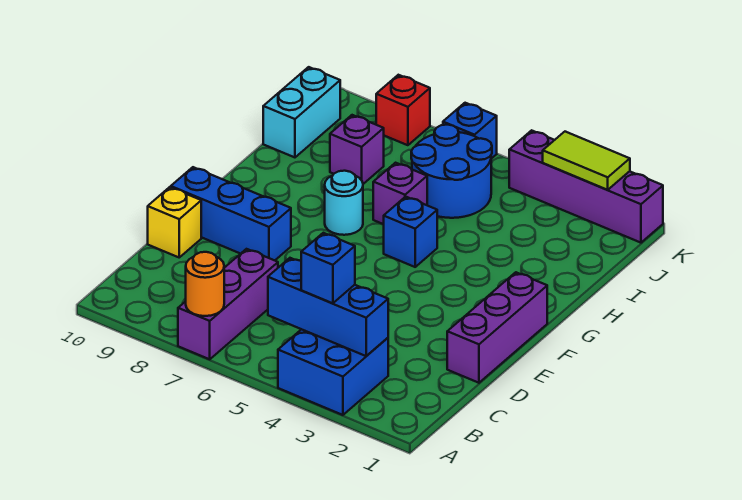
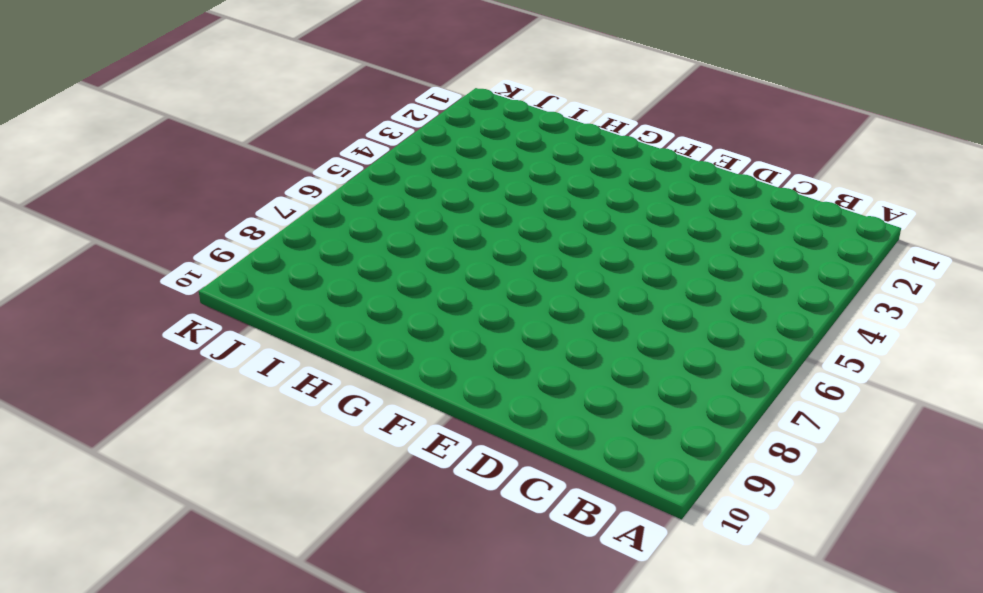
none -> blue 2x2 brick [278,329,388,415]
none -> purple 1x3 brick [178,249,278,359]
none -> purple 1x3 brick [447,272,547,383]

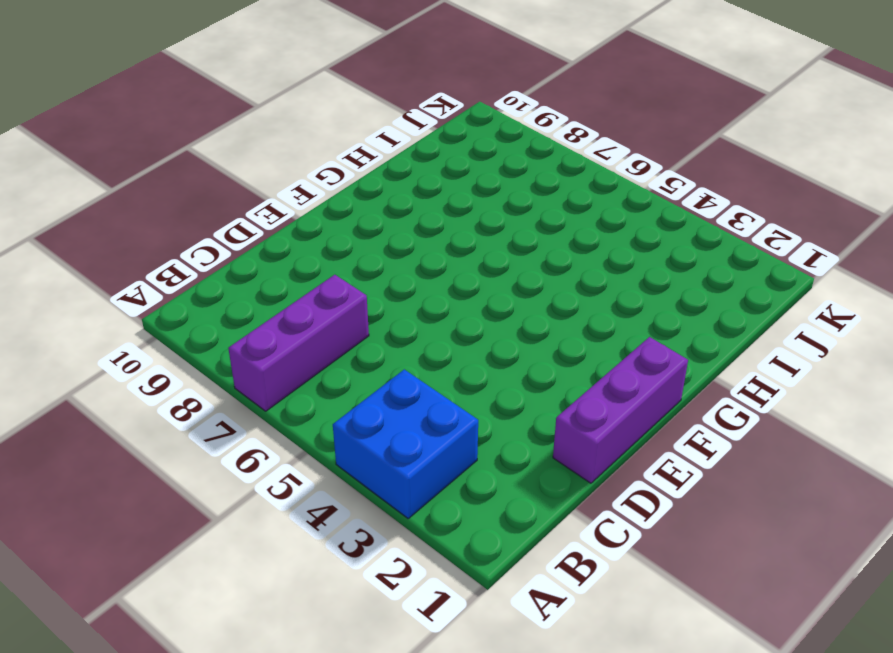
none -> yellow 1x1 brick [148,187,201,257]
none -> blue 1x3 brick [171,167,291,260]
none -> blue 1x1 brick [383,197,437,267]

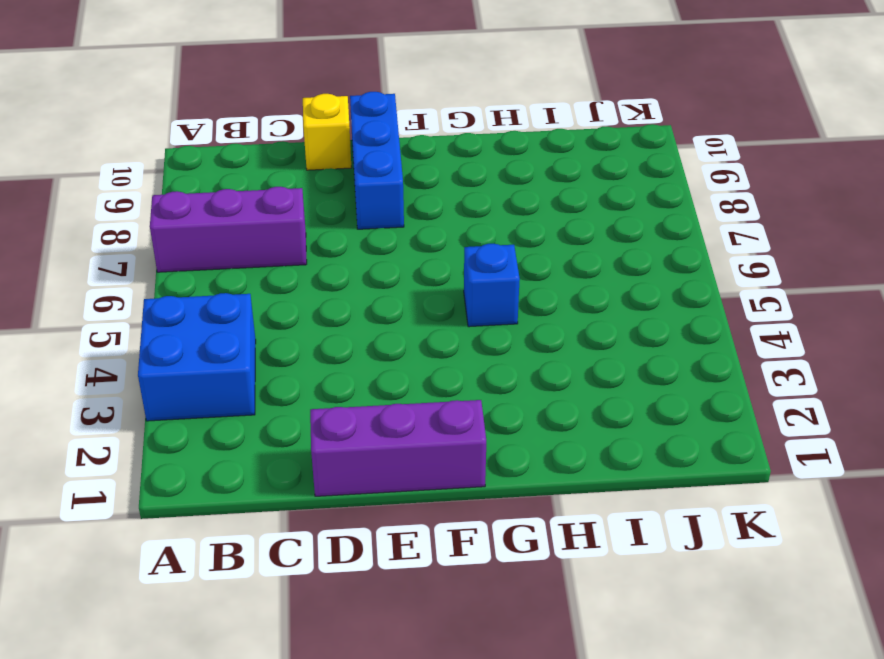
none -> cyan 1x1 round brick [325,171,363,235]
none -> purple 1x1 brick [373,163,427,224]
none -> blue 2x2 round brick [411,125,492,218]

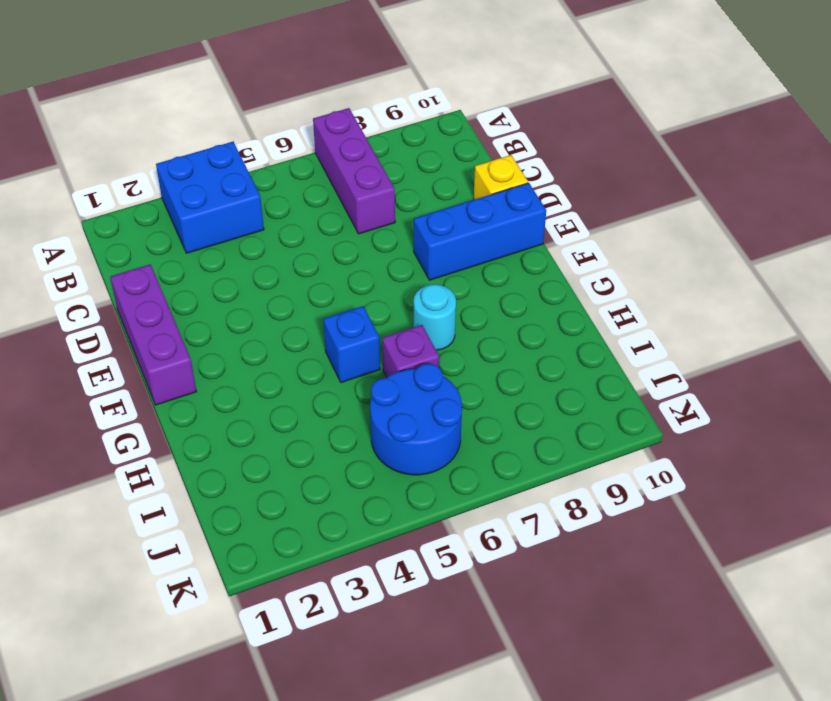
none -> purple 1x1 brick [330,115,384,184]
none -> cyan 1x2 brick [263,67,340,157]
none -> purple 1x4 brick [509,130,663,243]

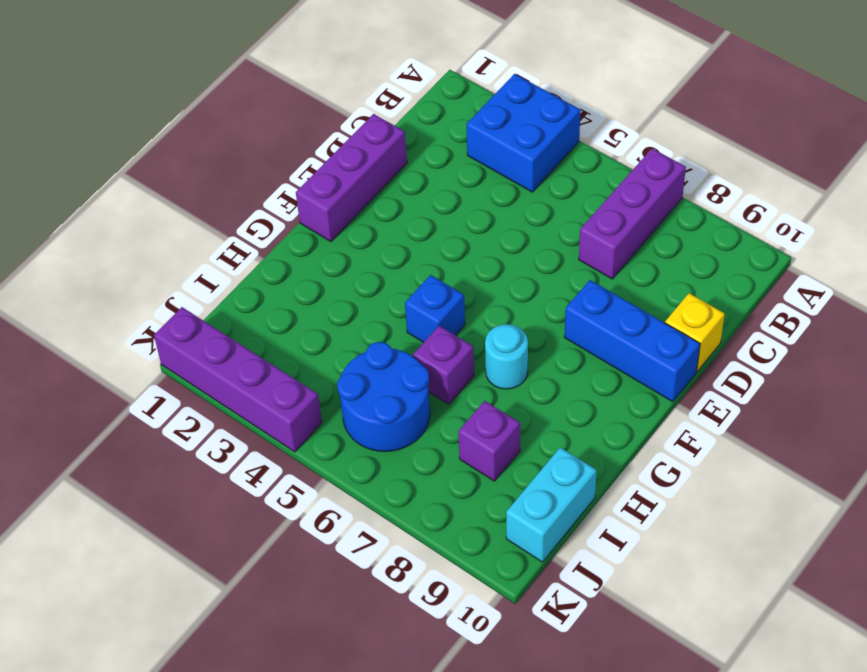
none -> blue 1x1 brick [443,103,497,159]
none -> red 1x1 brick [376,75,430,145]
none -> orange 1x1 round brick [186,252,224,316]

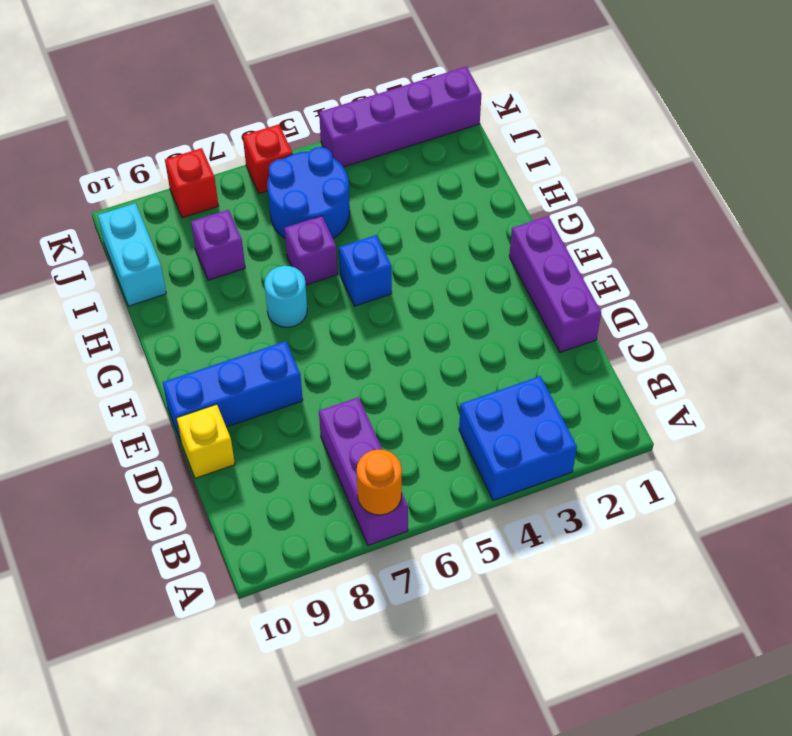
red 1x1 brick [243,124,293,194] -> blue 1x1 brick [443,103,497,159]
none -> blue 1x3 brick [268,258,388,356]
none -> lime 1x2 tile [543,132,630,190]
none -> blue 1x1 brick [301,233,355,303]

